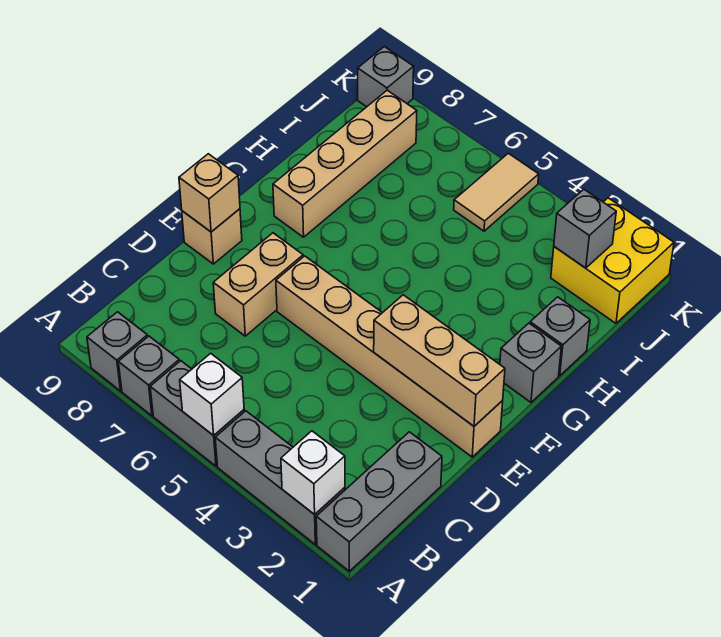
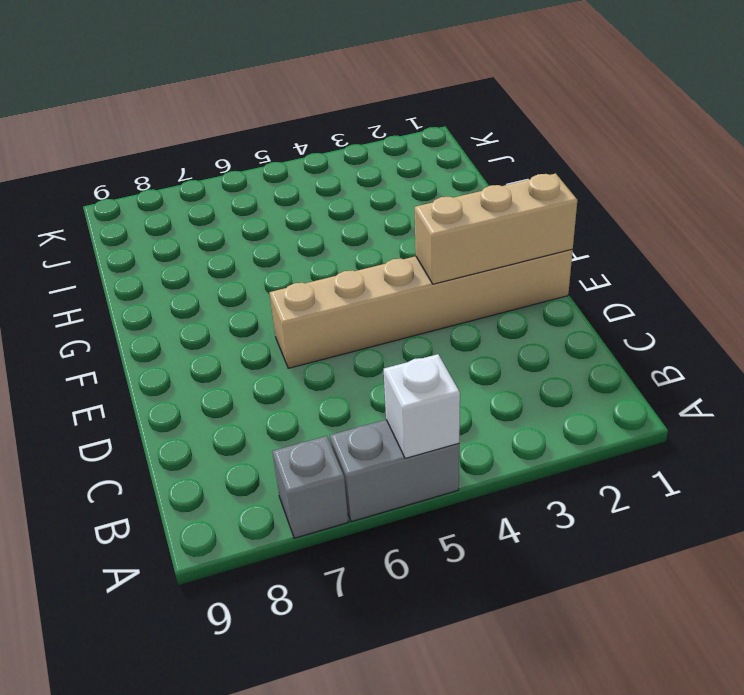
none -> grey 1x3 brick [316,432,442,571]
none -> grey 1x3 brick [215,411,345,544]
none -> grey 1x1 brick [87,312,148,391]

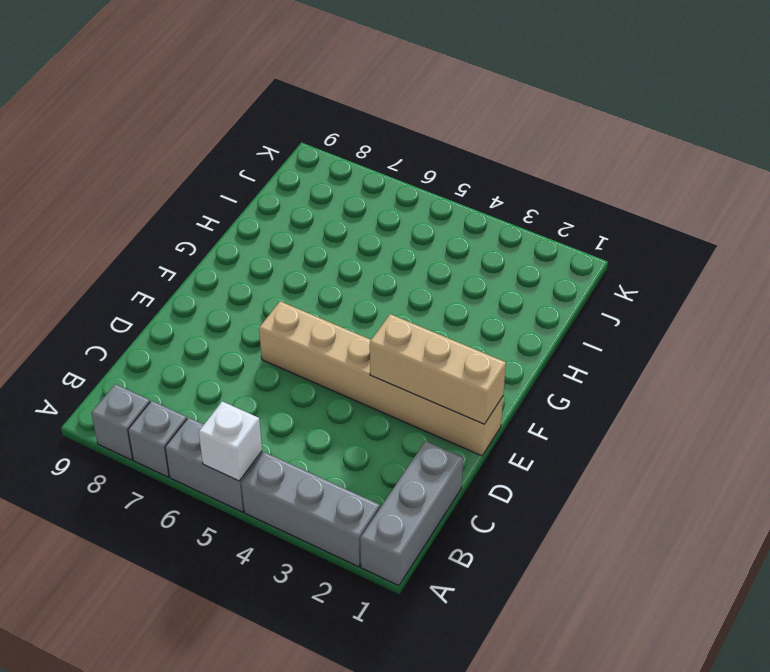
none -> tan 1x2 brick [213,233,303,336]
none -> tan 1x1 brick [182,209,242,264]
none -> grey 1x1 brick [500,323,561,402]

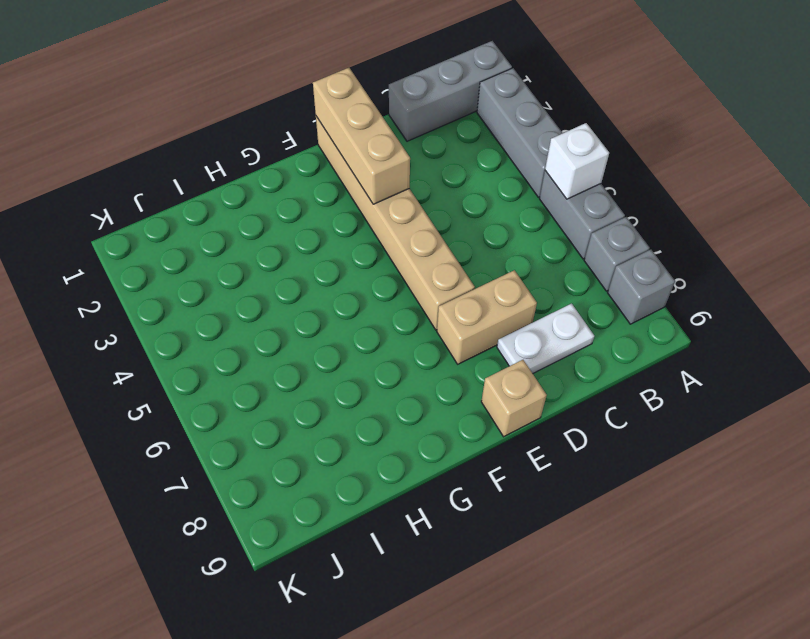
white 1x2 plate [497,304,594,373] -> none
none -> grey 1x1 brick [500,323,561,402]
none -> tan 1x4 brick [273,90,417,237]
none -> grey 1x1 brick [530,297,590,376]

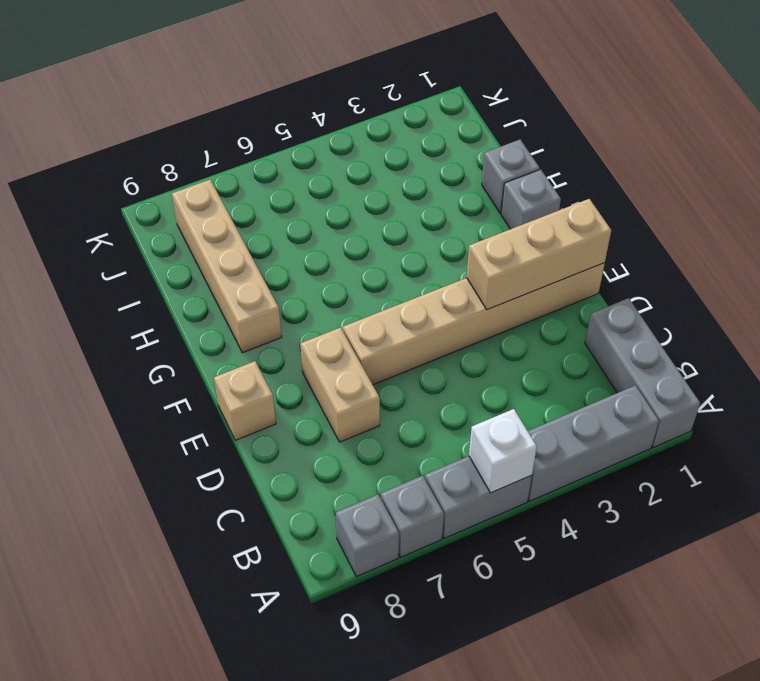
none -> yellow 2x2 brick [551,198,674,323]
none -> tan 1x2 tile [454,153,539,231]
none -> grey 1x1 brick [358,47,414,107]

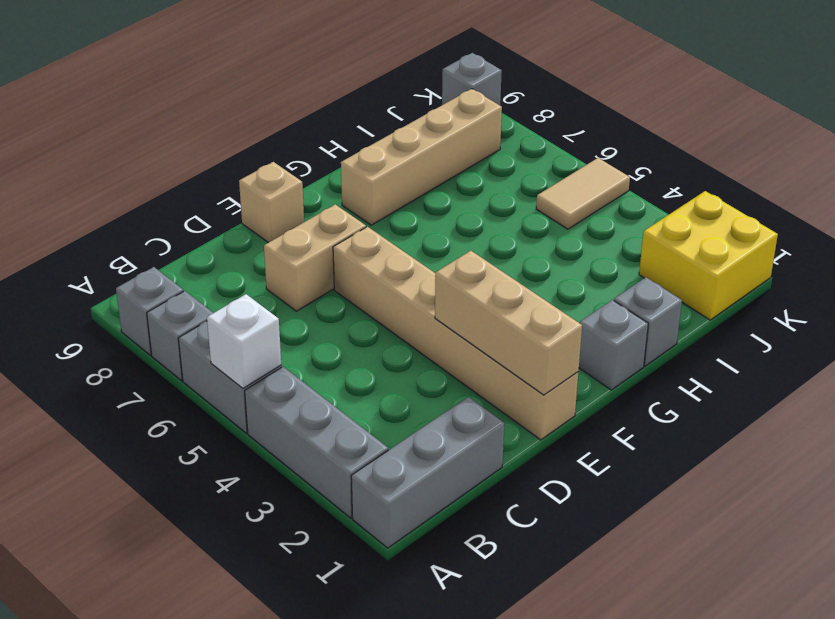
none -> white 1x1 brick [281,431,345,515]
none -> tan 1x1 brick [179,154,240,232]
none -> grey 1x1 brick [554,189,616,268]

